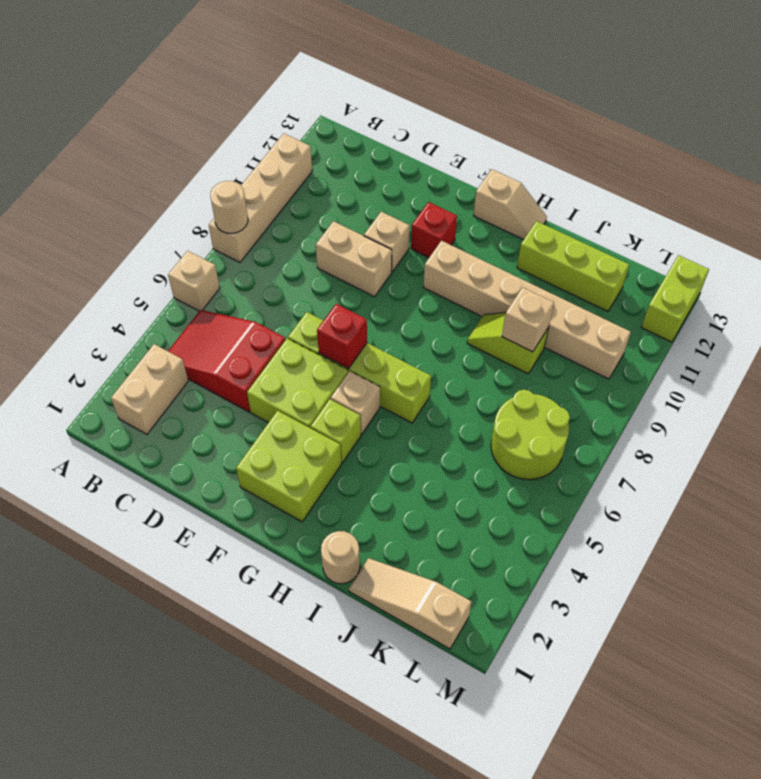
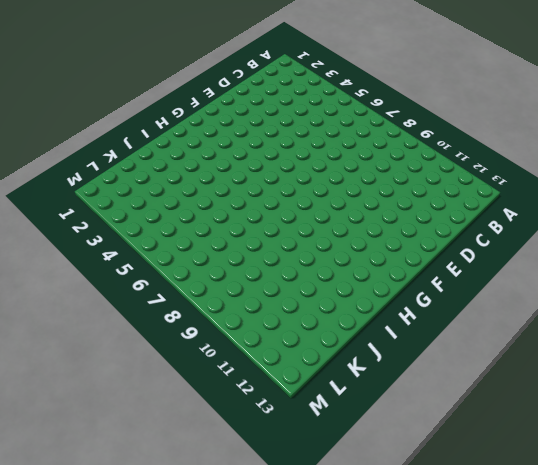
none -> tan 1x1 brick [168,251,220,311]
none -> tan 1x4 brick [209,133,312,262]
none -> tan 1x2 brick [111,344,188,434]

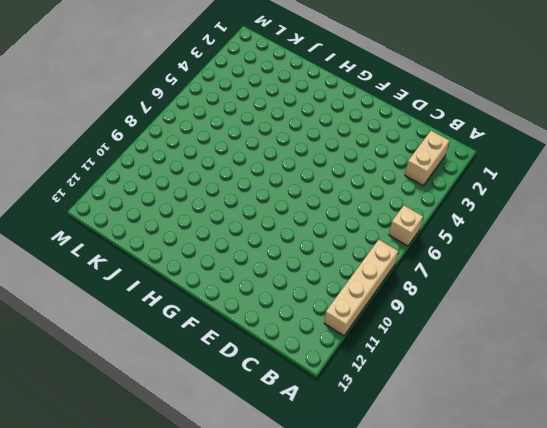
none -> red 2x3 slope [168,310,286,412]
none -> tan 1x2 brick [316,221,392,297]
none -> lime 2x2 brick [247,339,348,428]

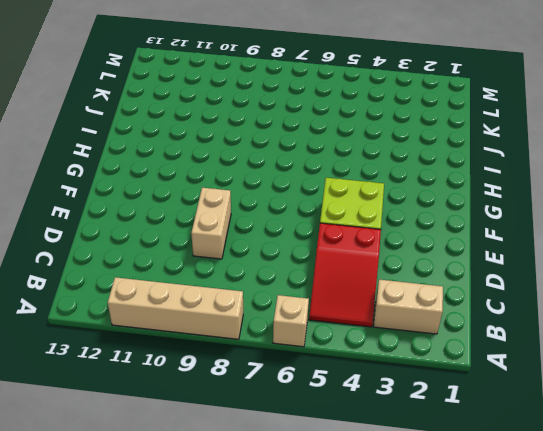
none -> lime 1x4 brick [288,312,431,423]
none -> tan 1x1 brick [364,212,410,272]
none -> lime 2x2 brick [236,411,341,522]

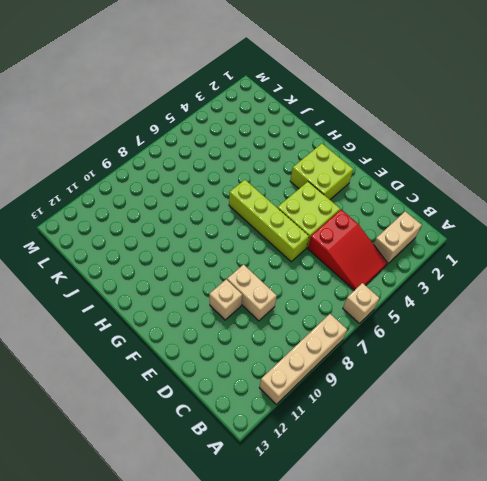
none -> red 1x1 brick [411,202,457,257]
none -> lime 1x1 brick [311,399,361,463]
none -> tan 1x1 brick [331,371,380,434]

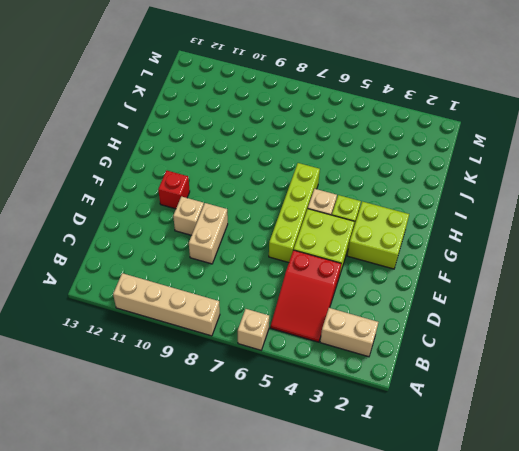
none -> tan 1x6 brick [423,241,631,379]
none -> tan 1x2 slope [474,169,547,240]
none -> tan 1x1 round brick [321,531,360,584]

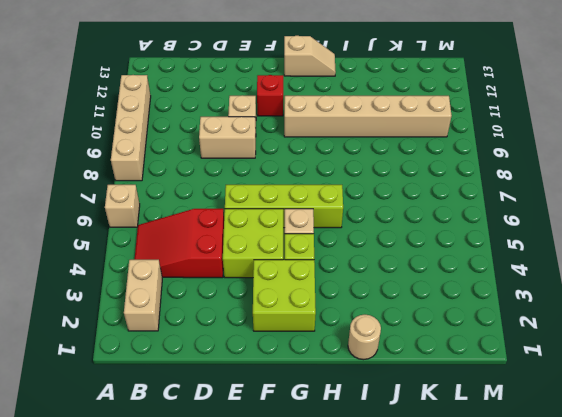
none -> lime 1x2 slope [467,312,549,374]
none -> lime 1x3 brick [517,221,629,311]
none -> tan 1x3 slope [349,558,471,649]

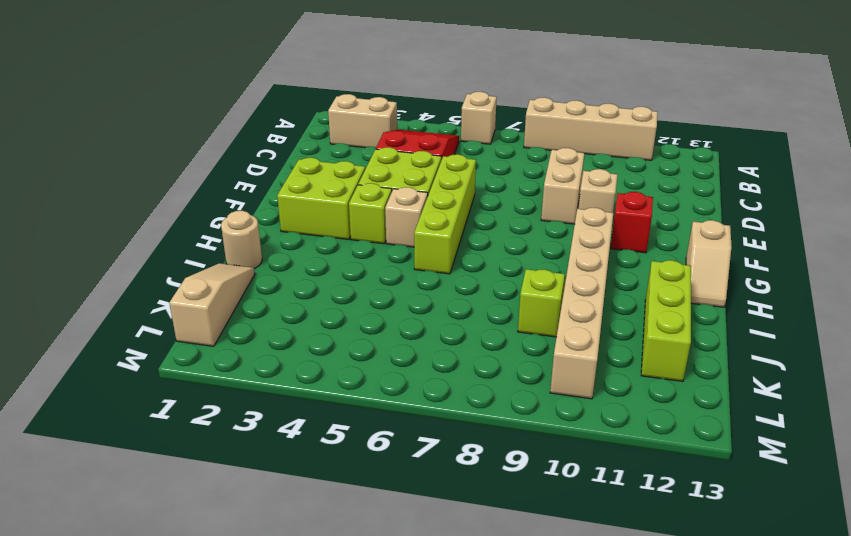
none -> lime 2x2 round brick [491,390,570,479]
none -> lime 1x2 brick [641,255,709,342]
none -> tan 1x1 round brick [210,181,248,233]

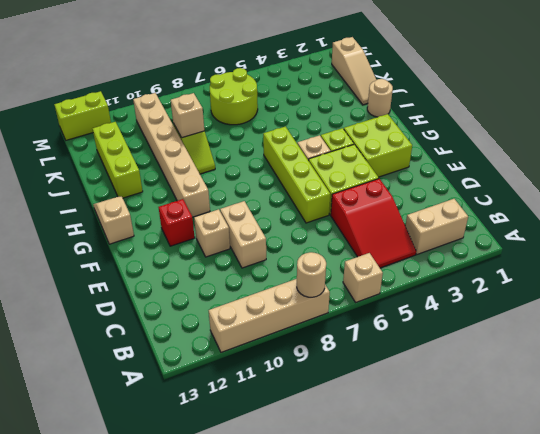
none -> red 1x1 brick [317,304,367,368]

